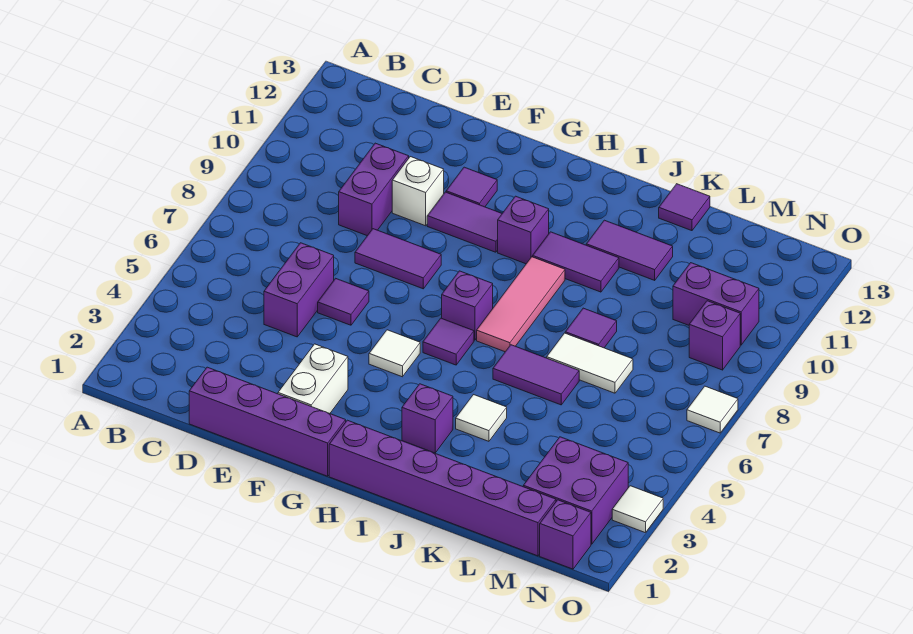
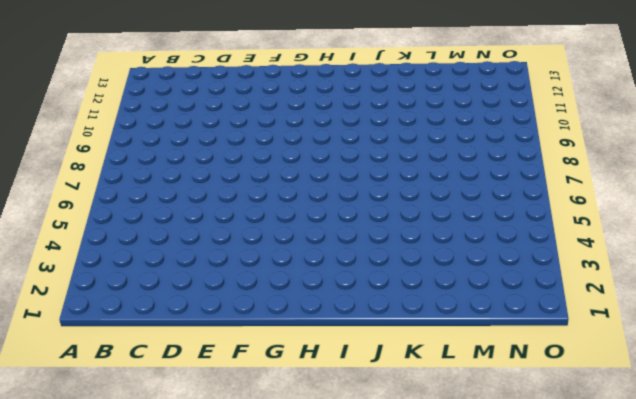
none -> purple 1x4 brick [189,367,346,476]
none -> purple 1x2 brick [264,243,334,337]
none -> purple 1x2 brick [339,143,409,236]

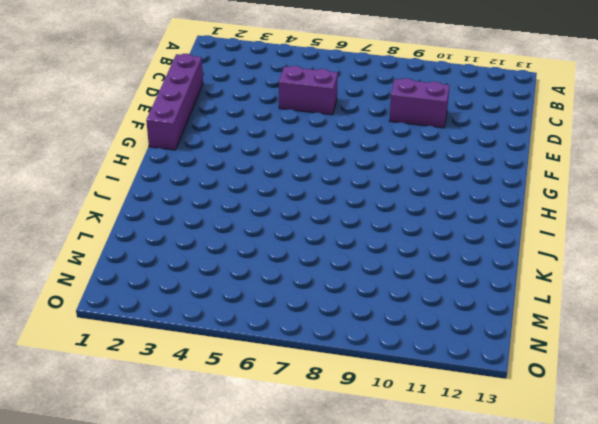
none -> purple 1x1 tile [318,278,369,325]
none -> purple 1x2 tile [355,229,441,289]
none -> white 1x1 brick [392,157,444,226]

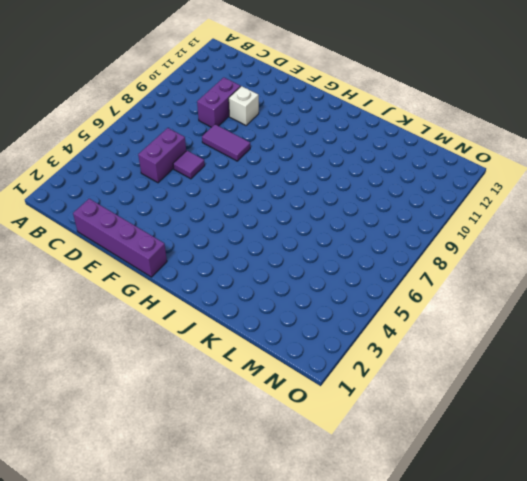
none -> white 1x2 brick [278,344,348,413]
none -> purple 1x2 tile [427,192,502,252]
none -> purple 1x1 tile [446,167,497,207]

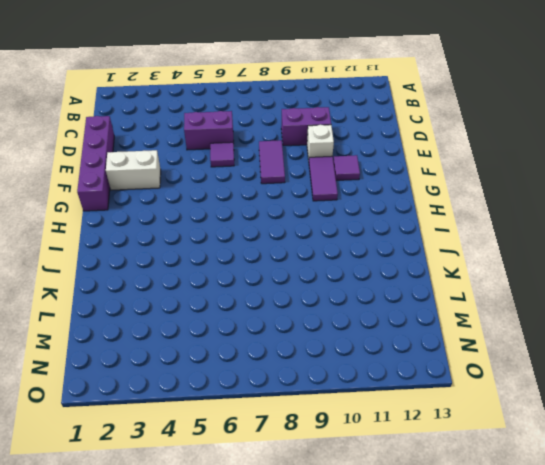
none -> white 1x1 tile [369,330,420,377]
none -> purple 1x6 brick [329,420,556,556]
none -> purple 1x1 tile [423,318,474,365]

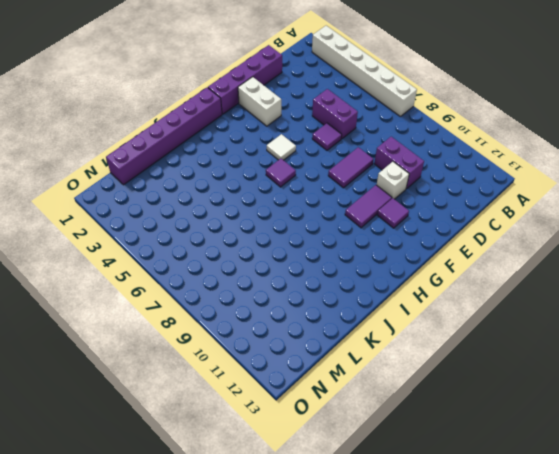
white 1x6 brick [312,26,417,116] -> none
none -> purple 1x1 brick [442,271,493,340]
none -> purple 1x1 brick [498,196,549,264]
none -> purple 1x1 brick [402,384,453,453]

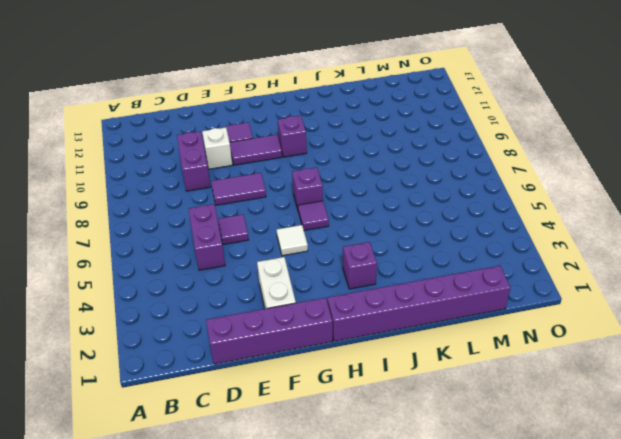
none -> pink 1x3 tile [477,257,565,352]
none -> purple 1x2 tile [533,232,619,292]
none -> white 1x1 tile [456,395,507,441]

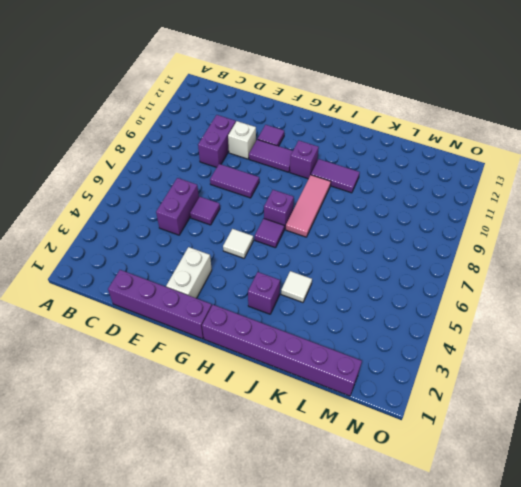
none -> purple 1x2 tile [493,345,579,405]
none -> purple 1x2 tile [586,220,673,280]
none -> white 1x2 tile [547,333,633,393]

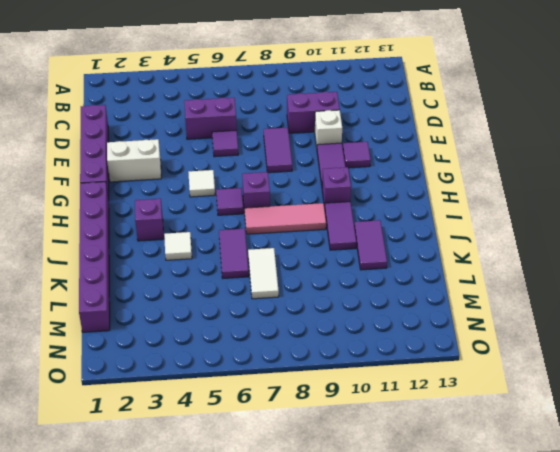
none -> purple 1x1 tile [565,308,617,348]
none -> purple 1x1 tile [659,184,710,231]
none -> purple 2x2 brick [523,437,628,544]

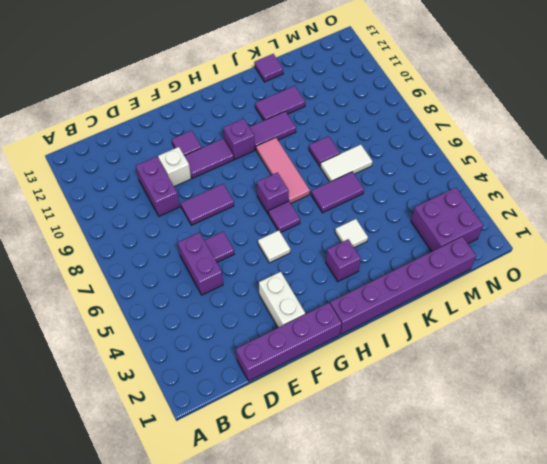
none -> purple 1x2 brick [673,263,759,345]
none -> purple 1x1 brick [540,500,591,569]
none -> purple 1x1 brick [689,301,740,370]

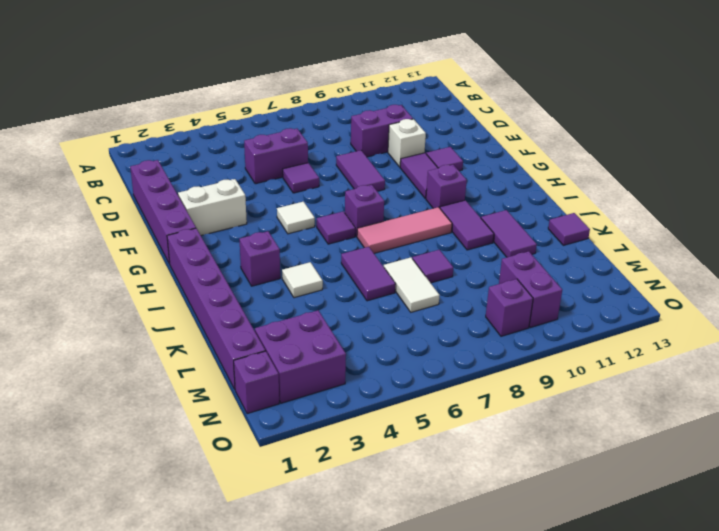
none -> white 1x1 tile [612,486,663,533]
none -> white 1x1 tile [687,386,738,433]

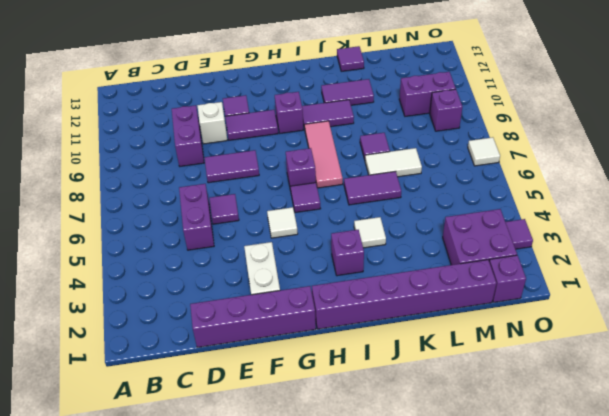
purple 1x1 tile [506,219,533,249] -> white 1x1 tile [612,486,663,533]

